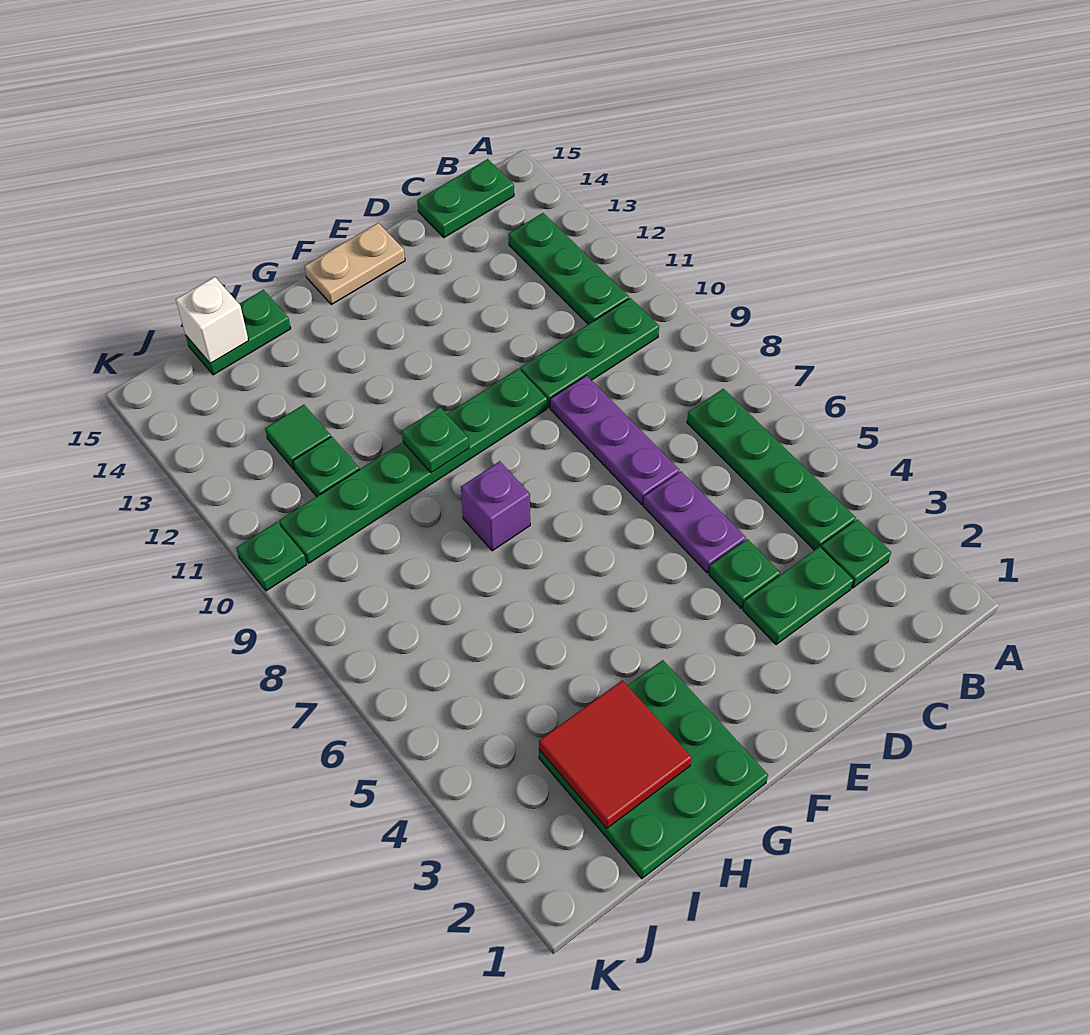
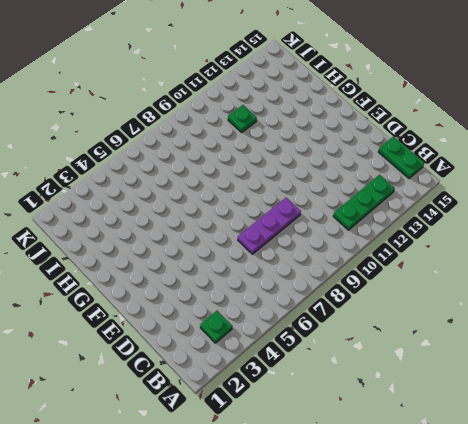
none -> green 1x4 plate [687,389,856,550]
none -> green 1x3 plate [520,298,659,408]
none -> green 1x2 plate [743,547,853,645]

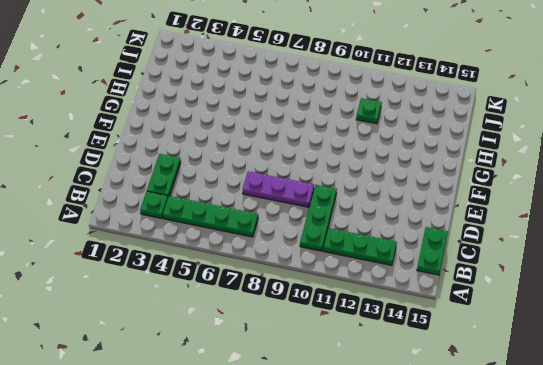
none -> green 1x1 plate [709,539,780,608]
none -> purple 1x2 plate [643,471,746,573]
none -> green 1x6 plate [279,369,547,563]

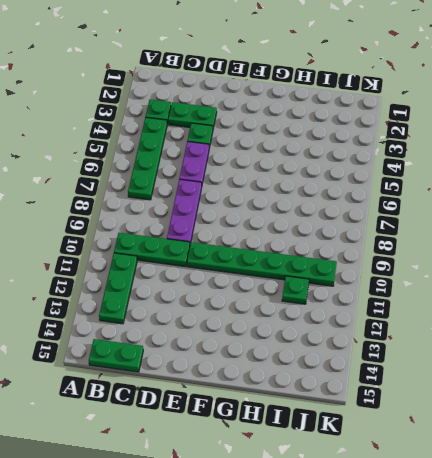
none -> tan 1x2 plate [304,223,405,304]
none -> green 3x3 plate [539,660,768,879]
none -> purple 1x1 brick [461,461,530,551]

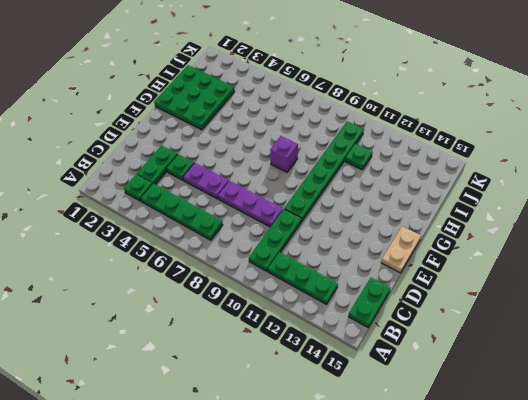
none -> green 1x2 plate [186,290,291,375]
none -> green 1x1 tile [265,405,331,469]
none -> green 1x1 plate [236,522,306,591]

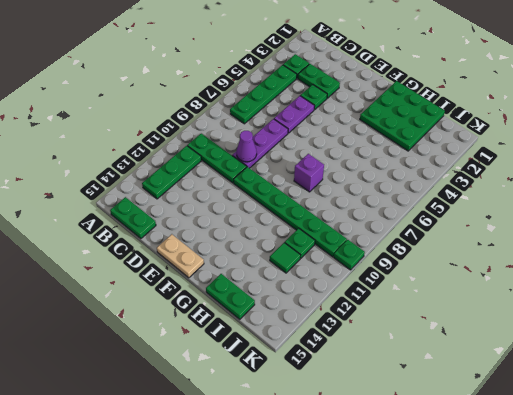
purple 1x1 cone [236,131,257,162] -> none
none -> green 1x1 plate [402,407,469,473]
none -> red 2x2 tile [539,680,692,828]
none -> white 1x1 brick [176,277,249,364]

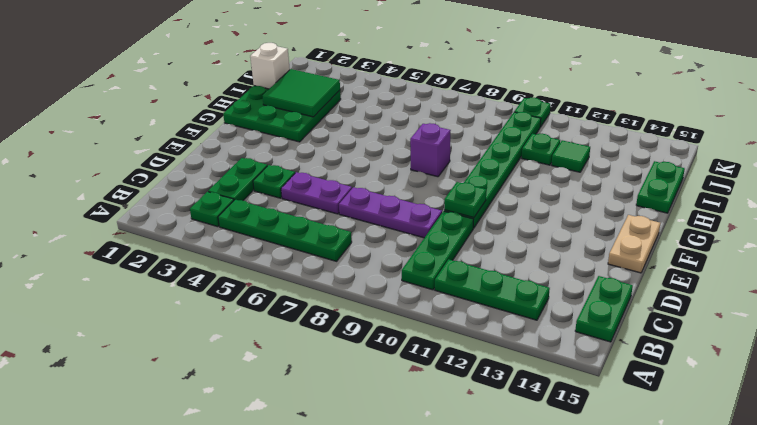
green 1x1 plate [444,182,486,218] -> green 1x1 plate moved to [402,407,469,473]
green 2x2 tile [263,69,340,117] -> red 2x2 tile [539,680,692,828]
white 1x1 brick [250,43,290,89] -> white 1x1 brick moved to [176,277,249,364]

